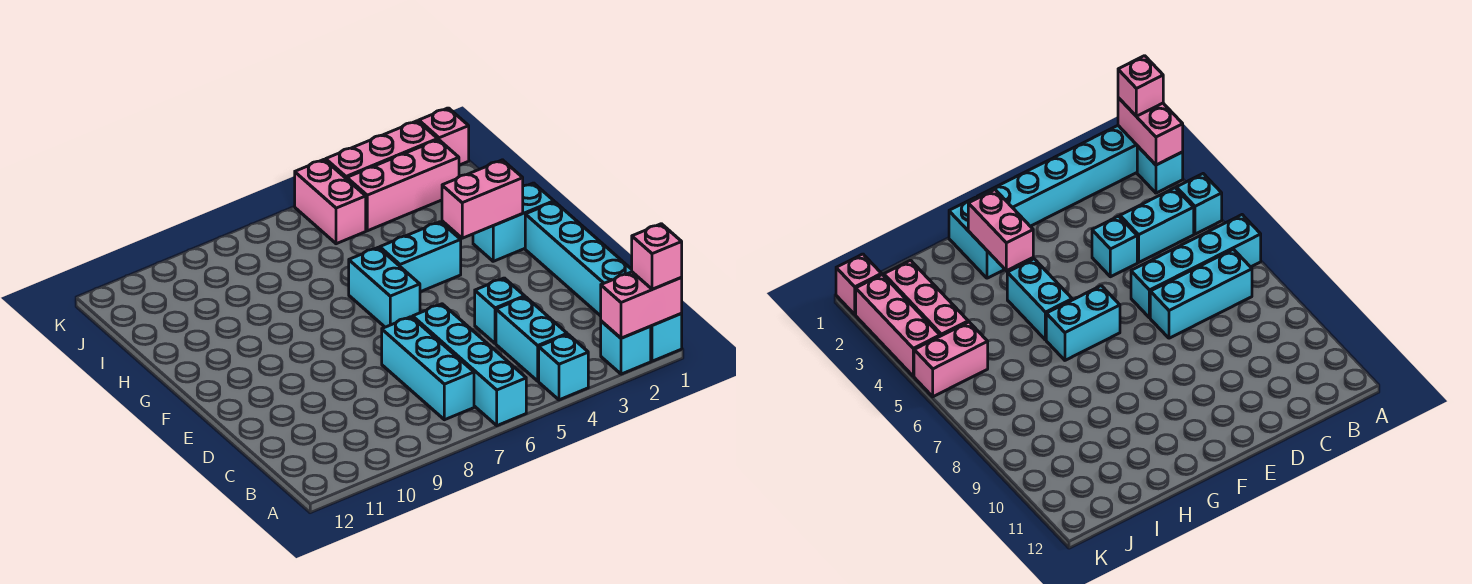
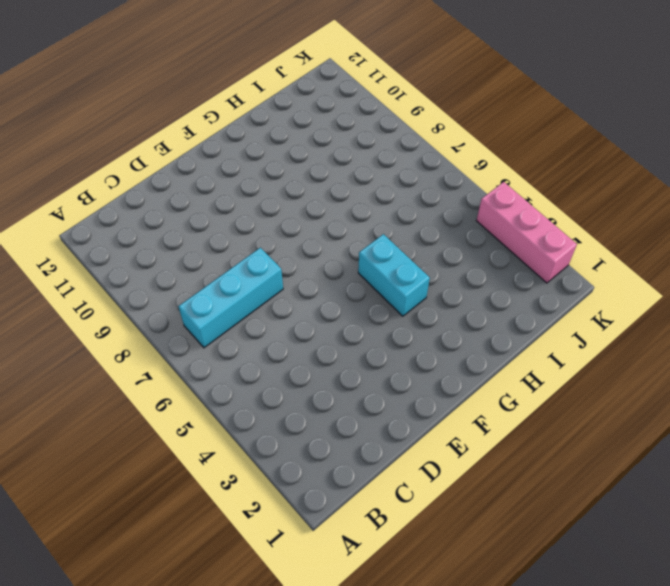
none -> cyan 1x6 brick [525,202,682,361]
none -> cyan 1x1 brick [601,321,651,374]
none -> cyan 1x1 brick [539,334,588,400]

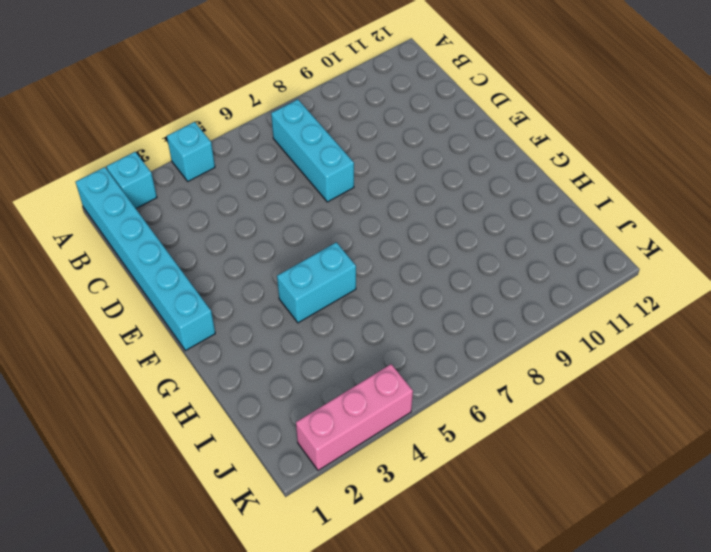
none -> cyan 1x4 brick [413,304,526,426]
none -> cyan 1x2 brick [496,297,567,381]
none -> cyan 1x1 brick [475,278,525,344]

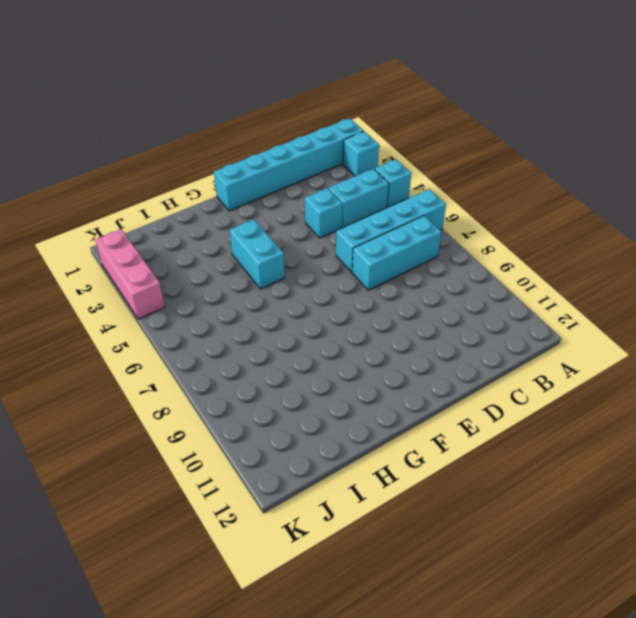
none -> cyan 1x2 brick [349,248,420,327]
none -> cyan 1x2 brick [473,183,554,261]
none -> pink 1x3 brick [347,140,459,231]

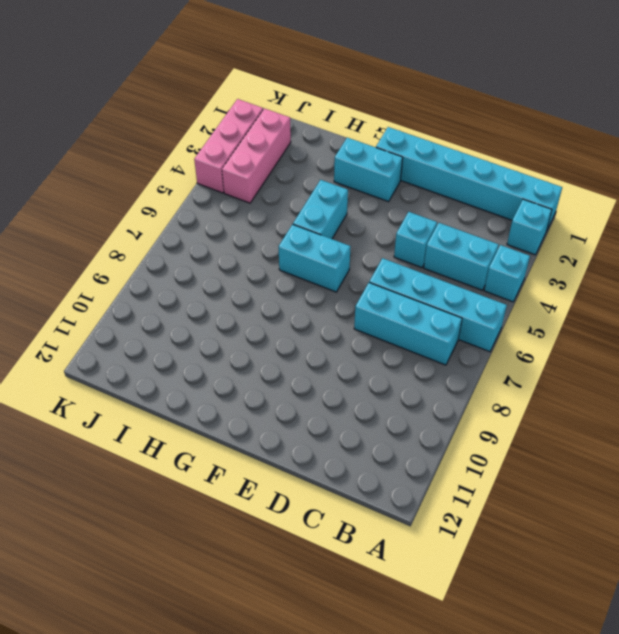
cyan 1x2 brick [334,138,403,202] -> cyan 1x2 brick turned to [473,183,554,261]
none -> pink 1x2 brick [295,160,366,244]
none -> pink 1x1 brick [419,108,469,165]
none -> pink 1x2 brick [601,272,682,338]

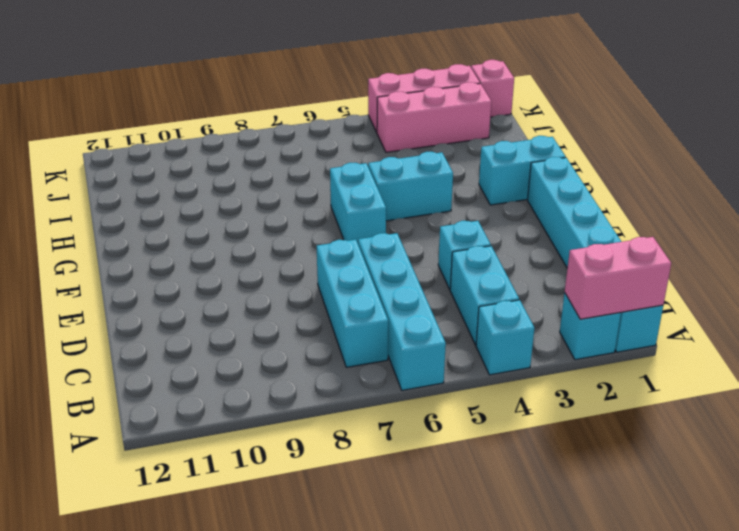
none -> pink 1x2 brick [295,160,366,244]
none -> pink 1x2 brick [442,160,523,238]
none -> pink 1x1 brick [632,224,682,289]

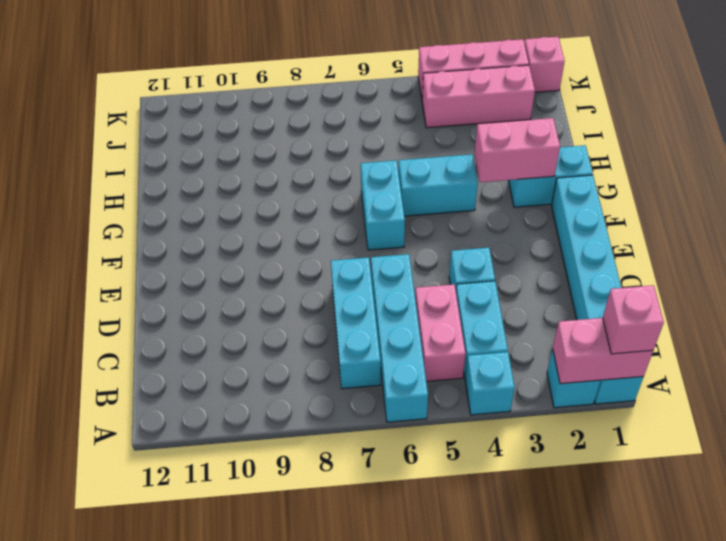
pink 1x2 brick [415,284,466,381] -> pink 1x2 brick moved to [295,160,366,244]

